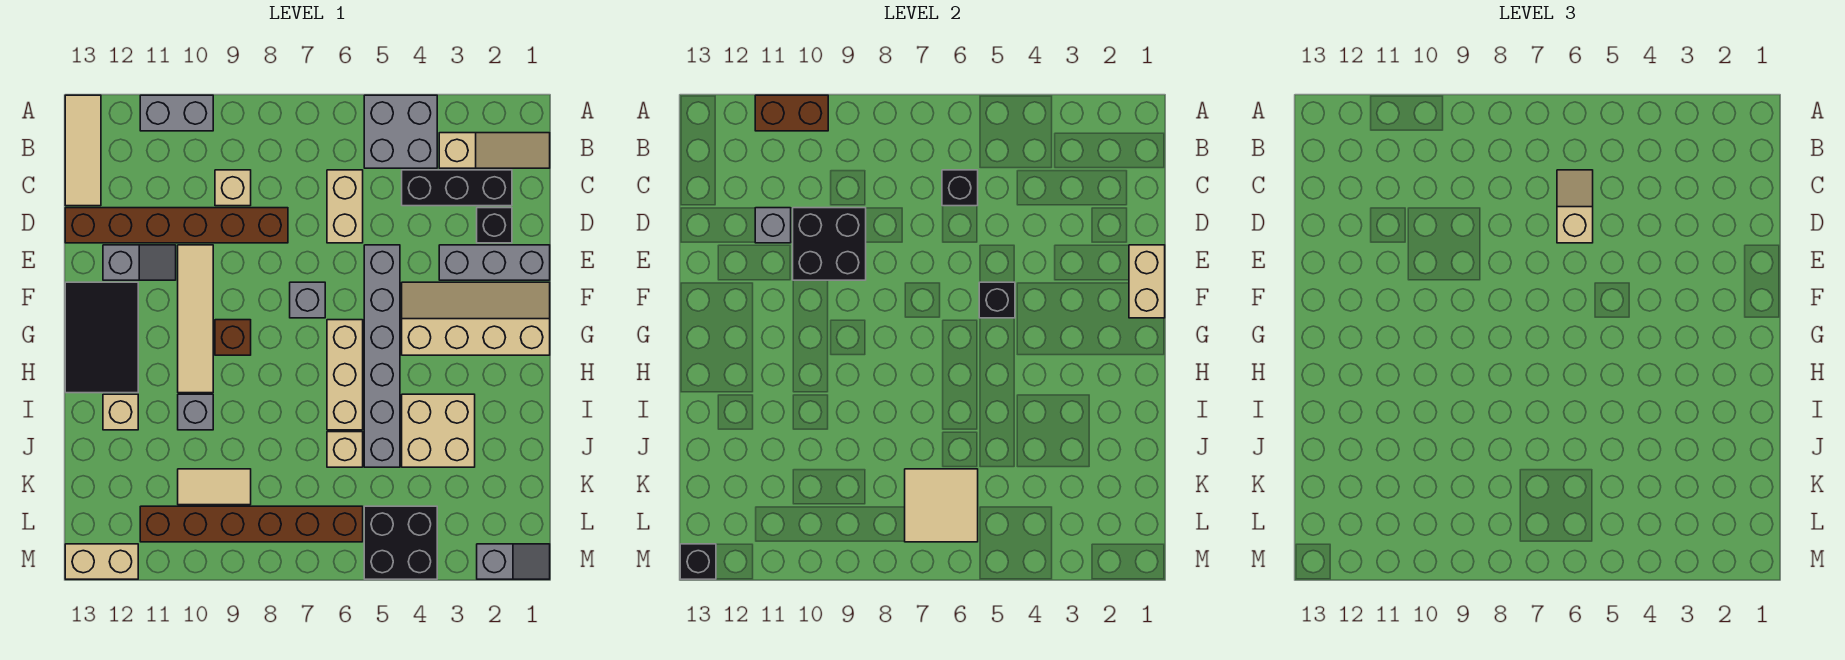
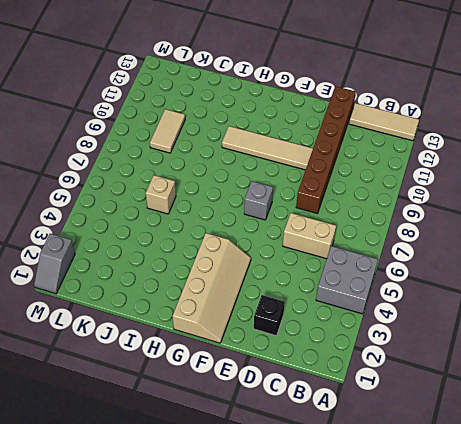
none -> grey 1x2 brick [140,95,213,131]
none -> tan 1x3 slope [439,133,550,168]
none -> black 1x3 brick [402,170,512,206]
none -> tan 1x1 brick [215,170,251,206]

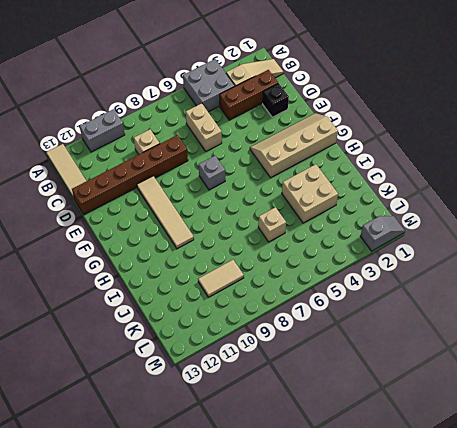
brown 1x3 brick [220,70,278,120] -> black 1x3 brick [402,170,512,206]
none -> grey 1x3 brick [439,245,550,280]
none -> grey 1x6 brick [364,245,400,467]
none -> grey 1x2 slope [103,245,176,280]
none -> black 2x3 tile [65,282,138,393]

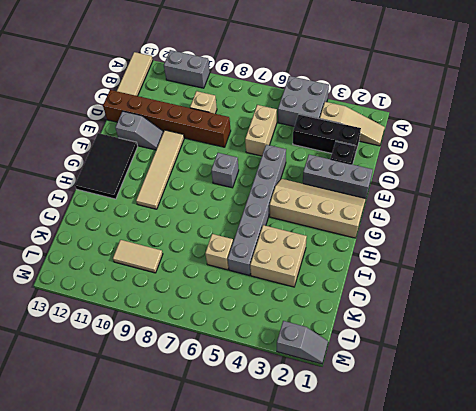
none -> tan 1x3 brick [327,320,363,430]
none -> brown 1x1 brick [215,320,251,355]
none -> grey 1x1 brick [178,394,213,430]
none -> tan 1x1 brick [103,394,138,430]

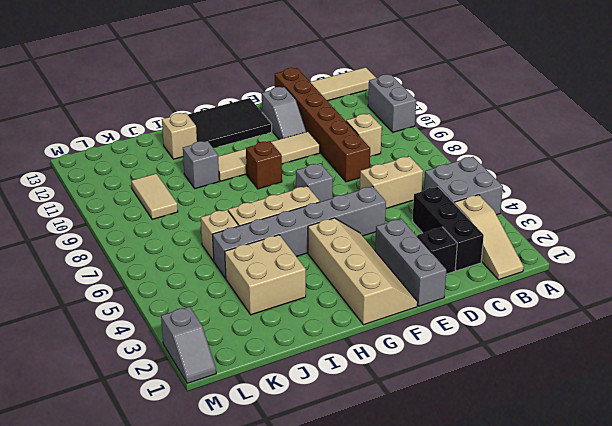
none -> black 2x2 brick [364,506,437,579]
none -> brown 1x6 brick [140,506,363,542]
none -> tan 1x2 brick [65,544,138,579]
none -> brown 1x2 brick [755,95,828,131]

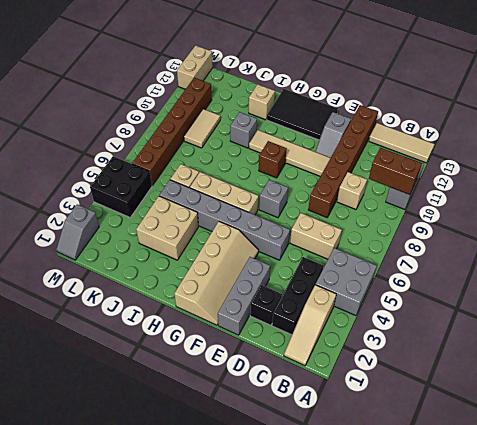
brown 1x2 brick [369,148,422,195] -> brown 1x2 brick turned to [755,95,828,131]
none -> black 1x1 brick [942,170,978,206]
none -> black 2x2 brick [793,208,866,280]
none -> grey 1x1 brick [755,208,791,243]
none -> tan 1x2 brick [1129,245,1165,318]

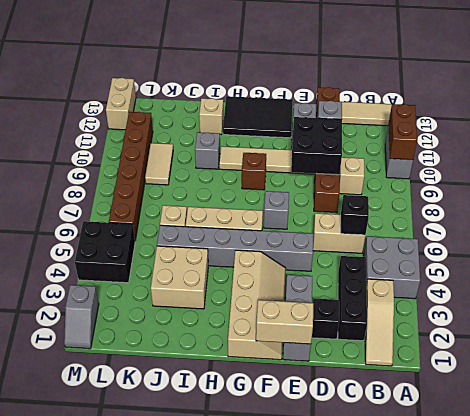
none -> black 1x1 brick [979,282,1015,318]
none -> tan 2x2 tile [905,469,978,542]
none -> black 1x1 brick [680,544,716,579]
none -> tan 1x2 slope [1557,170,1593,243]

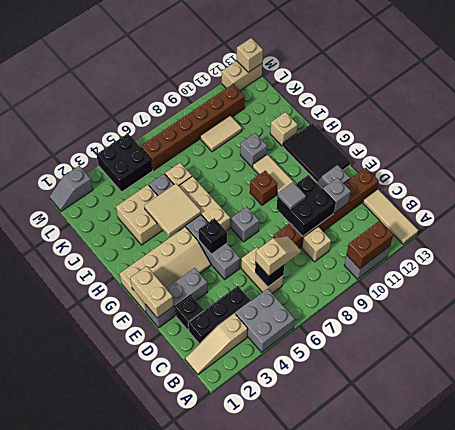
tan 1x2 slope [255,236,301,276] -> tan 1x2 slope turned to [1557,170,1593,243]
grey 1x1 tile [277,182,306,210] -> none
tan 2x2 tile [144,184,201,237] -> tan 2x2 tile moved to [905,469,978,542]
tan 1x1 brick [237,38,263,72] -> black 1x1 brick [680,544,716,579]

